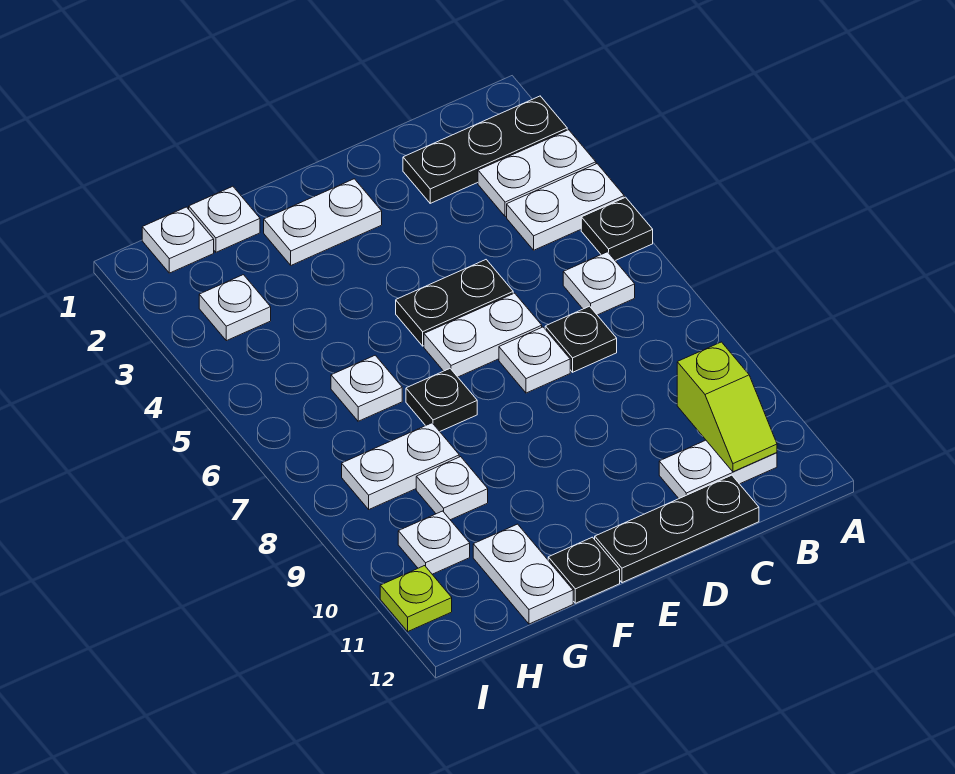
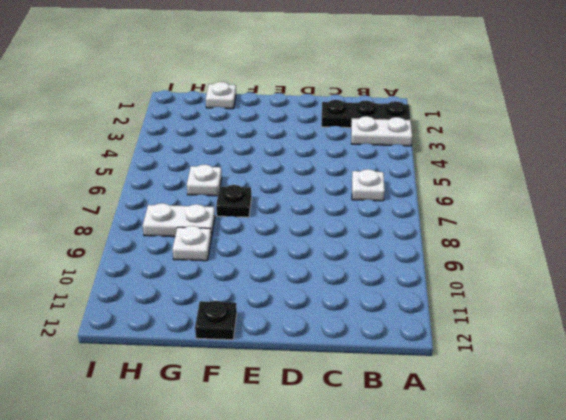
none -> white 1x2 plate [507,164,624,250]
none -> black 1x1 plate [581,197,653,261]
none -> white 1x2 plate [659,440,777,498]

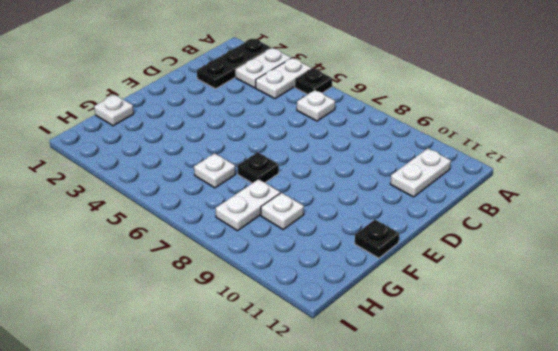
none -> black 1x1 plate [545,306,617,372]
none -> black 1x3 plate [595,475,759,583]
none -> black 1x2 plate [396,260,513,346]

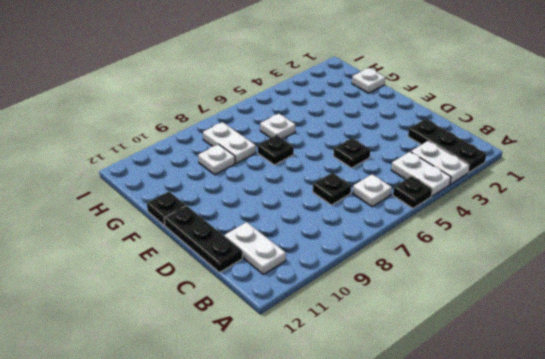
black 1x1 plate [333,138,370,168] -> black 1x2 plate [396,260,513,346]
none -> white 1x2 plate [424,293,542,377]
none -> white 1x1 plate [499,327,570,393]
none -> white 1x2 plate [264,179,382,265]

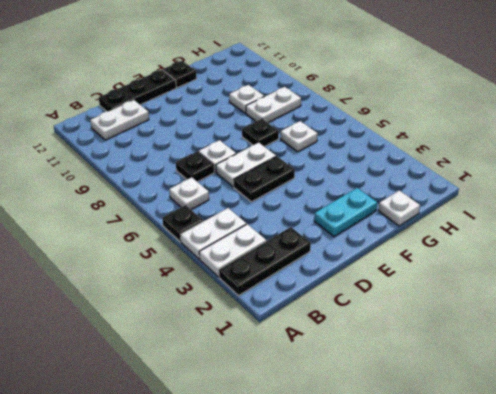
cyan 1x2 plate [314,188,377,237] -> white 1x2 plate [264,179,382,265]
none -> white 1x2 plate [473,524,573,624]
none -> white 1x1 plate [142,207,214,273]
none -> white 1x1 plate [199,275,271,341]

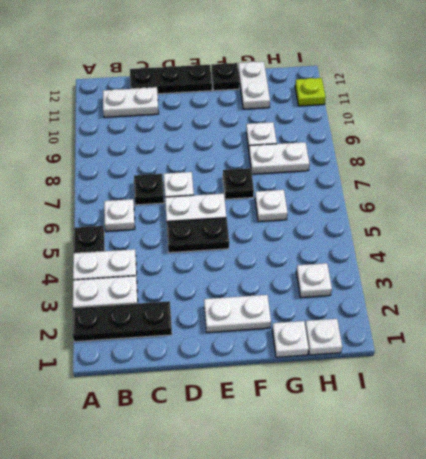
none -> white 1x1 plate [398,511,470,574]
none -> lime 1x2 slope [677,342,777,472]

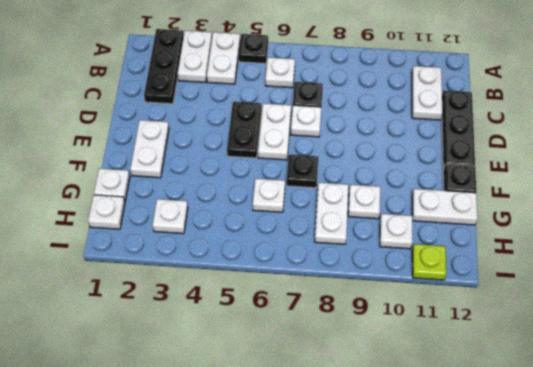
none -> lime 1x2 slope [677,342,777,472]

